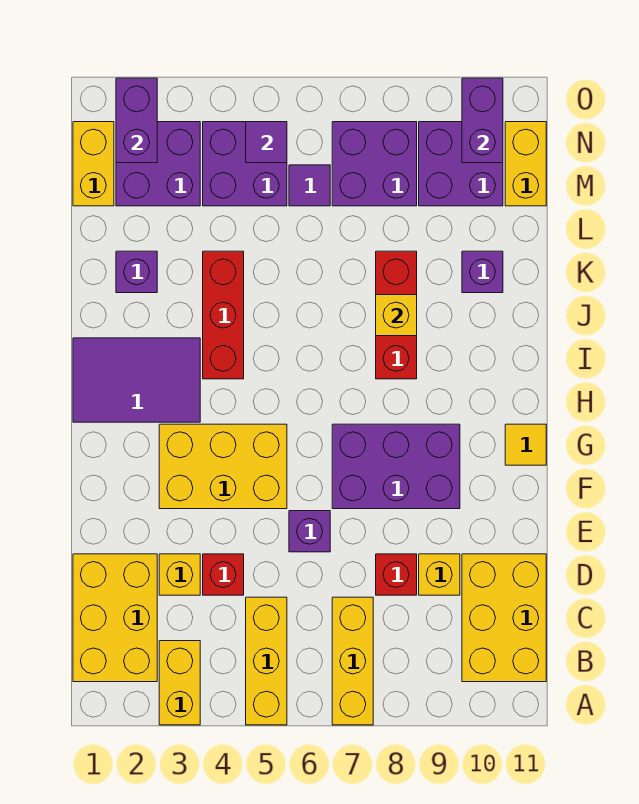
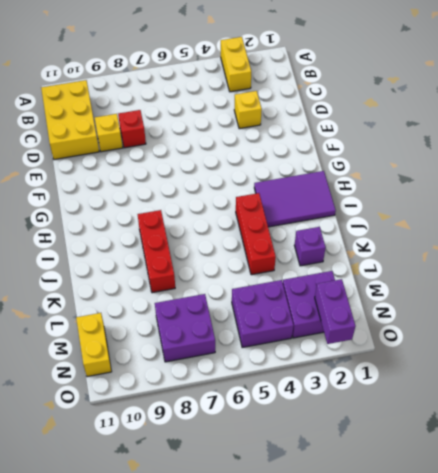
none -> yellow 1x3 brick [246,597,287,725]
none -> yellow 1x3 brick [332,597,373,725]
none -> yellow 2x3 brick [73,554,157,682]

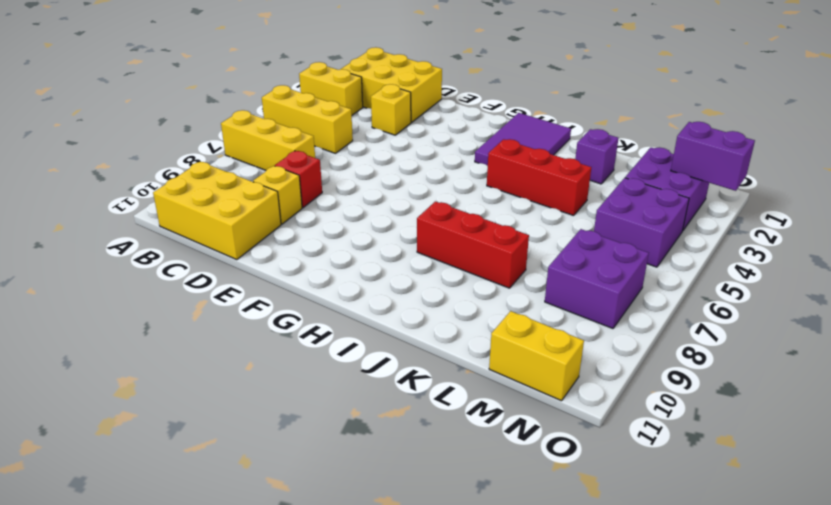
none -> red 1x1 brick [203,554,244,595]
none -> purple 1x1 brick [289,511,330,552]
none -> yellow 2x3 brick [159,424,287,509]

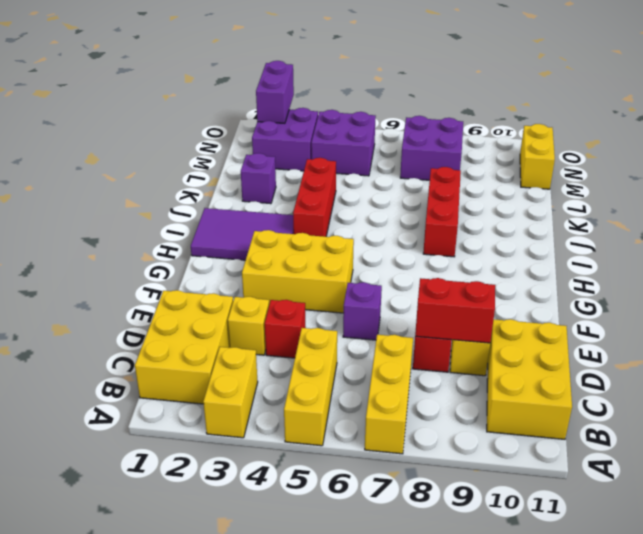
red 1x2 brick [415,278,495,343] -> none
none -> purple 2x3 brick [332,424,460,509]
none -> yellow 1x1 tile [505,424,546,465]
none -> purple 1x1 brick [462,251,503,293]

